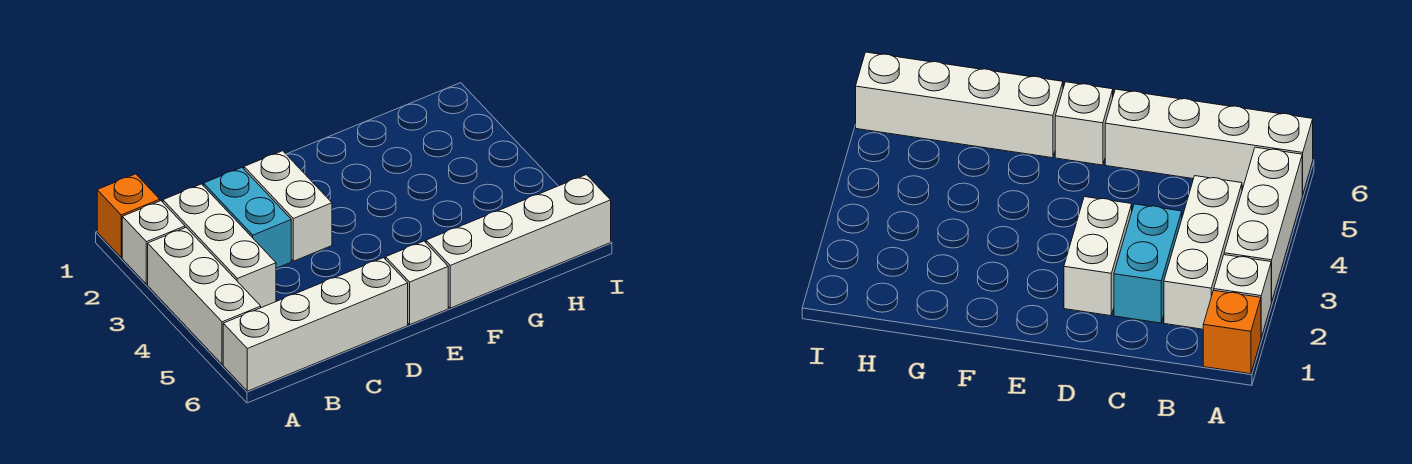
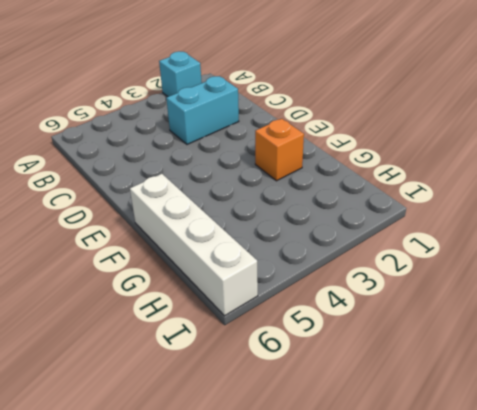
cyan 1x1 brick [159,51,202,97] -> white 1x1 brick [122,201,185,284]
orange 1x1 brick [255,119,304,181] -> orange 1x1 brick moved to [97,174,160,258]
none -> white 1x3 brick [148,228,261,364]
none -> white 1x4 brick [223,258,408,391]

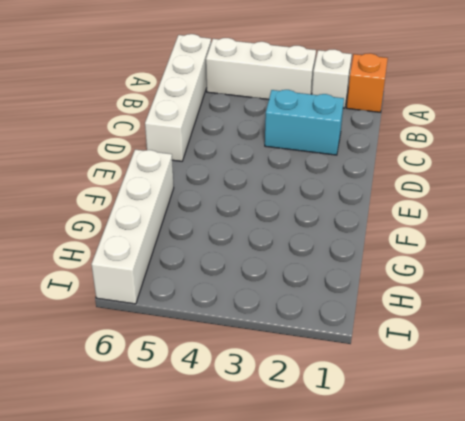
none -> white 1x3 brick [163,184,276,308]
none -> white 1x2 brick [244,151,332,261]

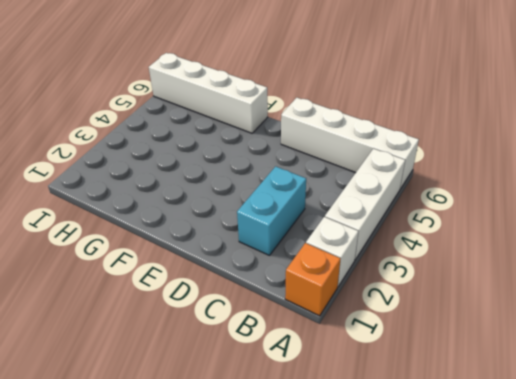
none -> white 1x3 brick [163,184,276,308]
none -> white 1x2 brick [244,151,332,261]

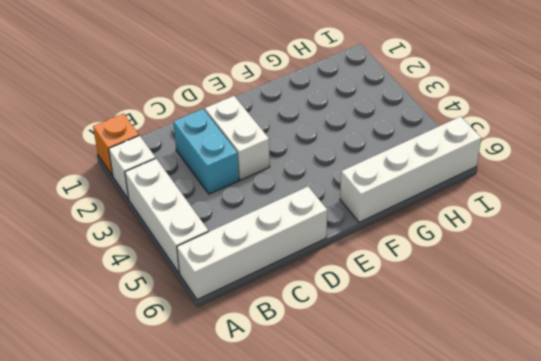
none -> white 1x3 brick [163,184,276,308]
none -> white 1x1 brick [386,241,448,325]

